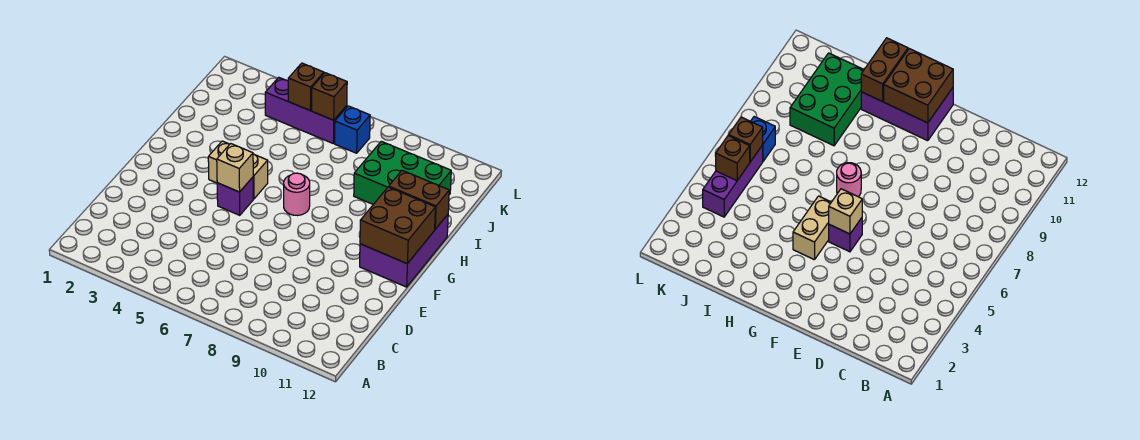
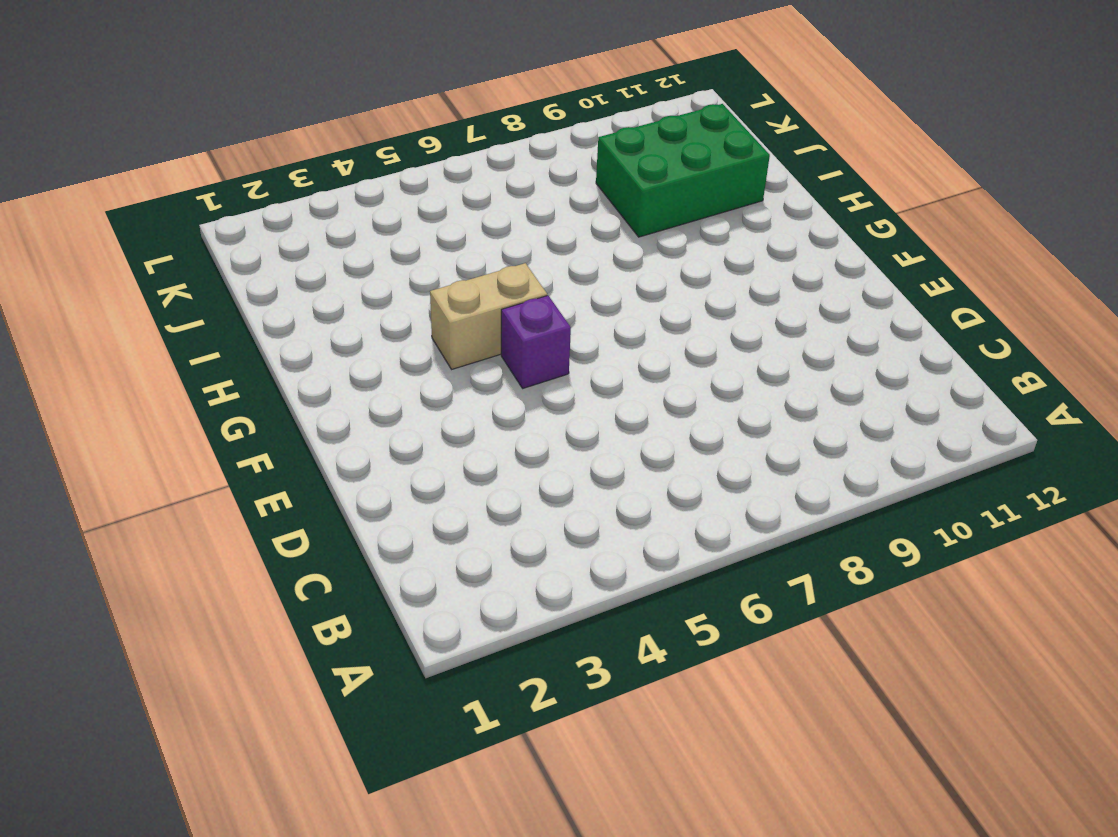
none -> purple 2x3 brick [360,215,448,287]
none -> pink 1x1 round brick [284,173,310,216]
none -> purple 1x3 brick [265,77,347,143]

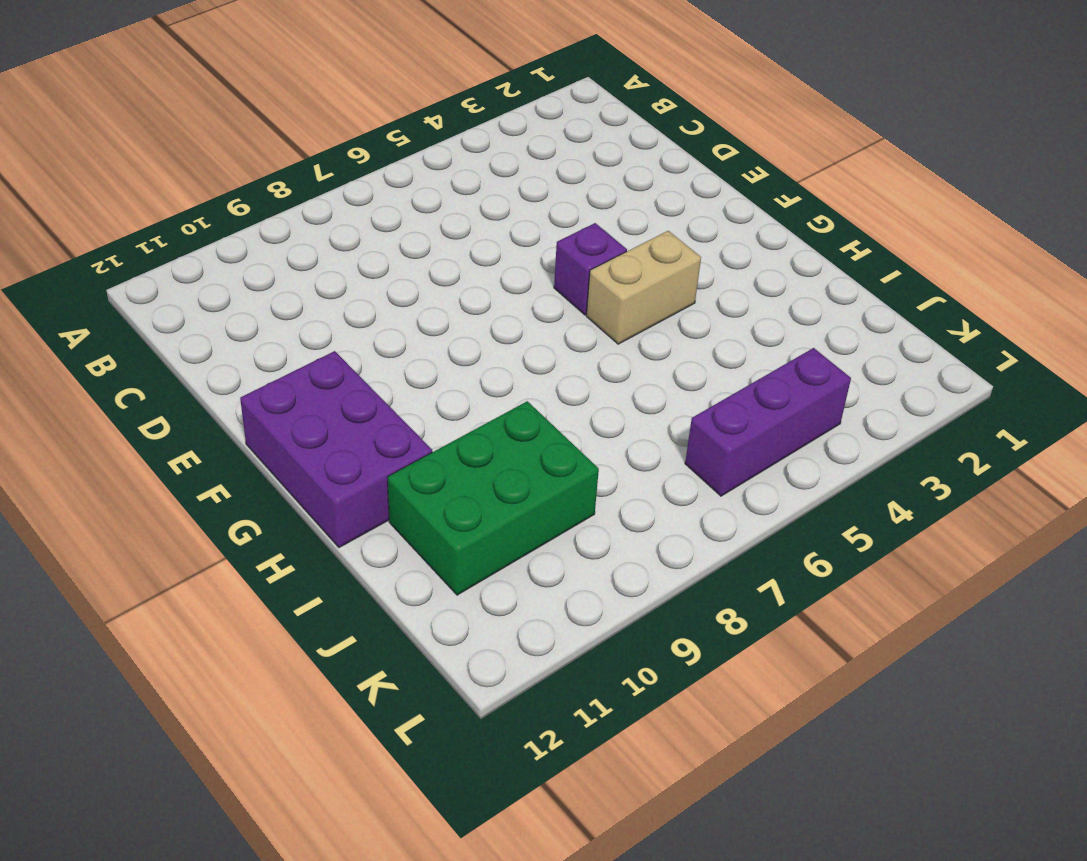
none -> pink 1x1 round brick [284,173,310,216]
none -> blue 1x1 brick [335,106,370,153]
none -> tan 1x1 brick [217,144,253,192]

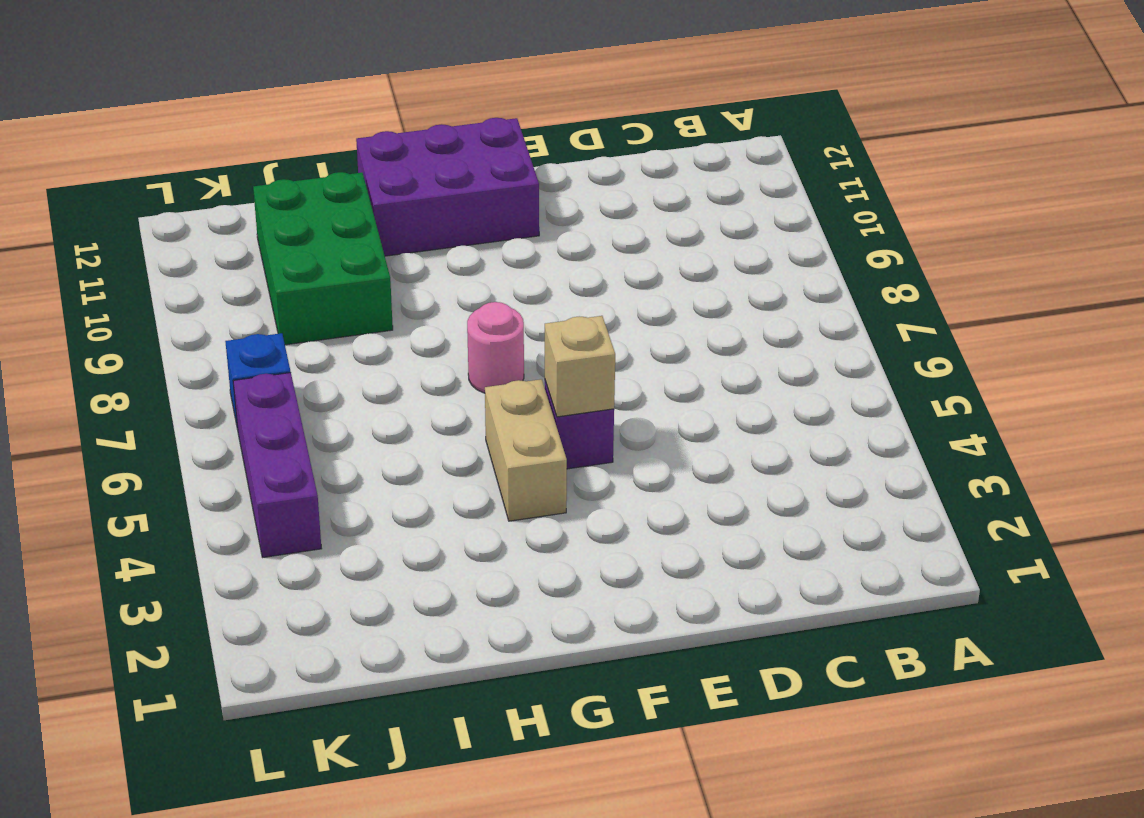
none -> brown 2x2 brick [360,187,435,264]
none -> brown 1x2 brick [389,170,449,229]
none -> brown 1x1 brick [288,63,324,111]

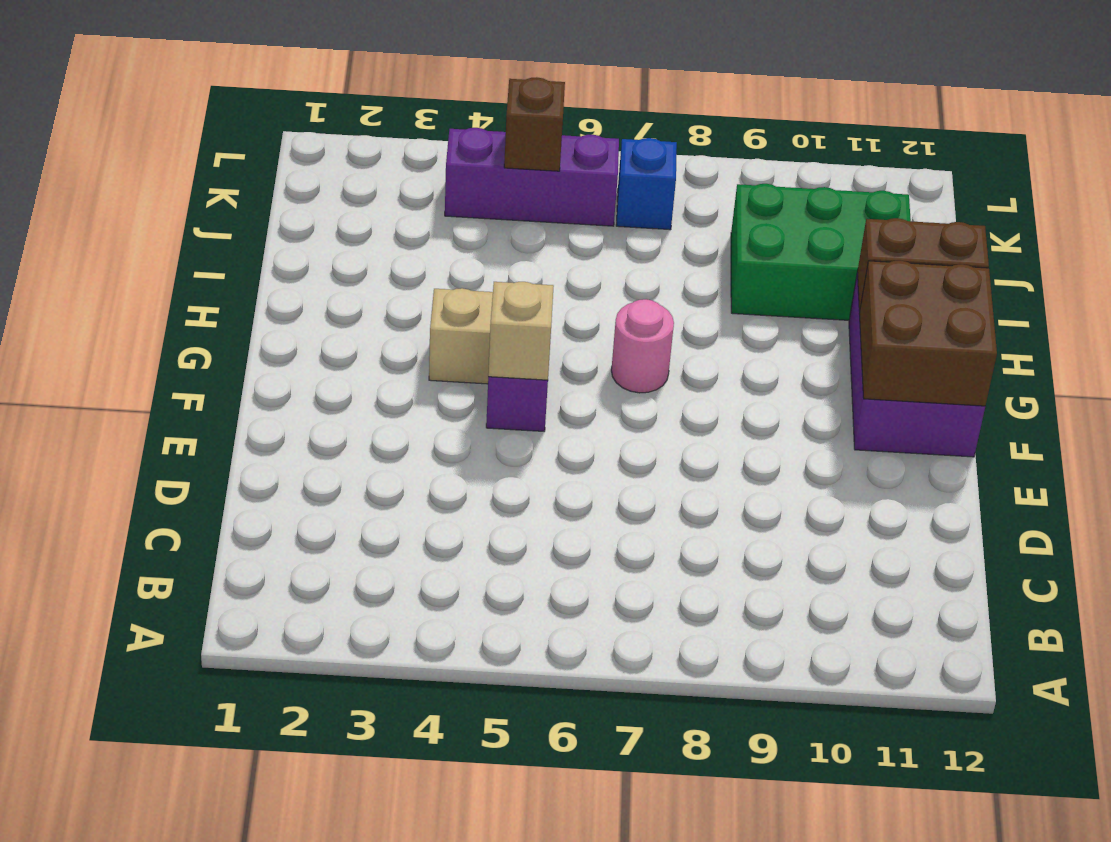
none -> brown 1x1 brick [312,73,347,120]

